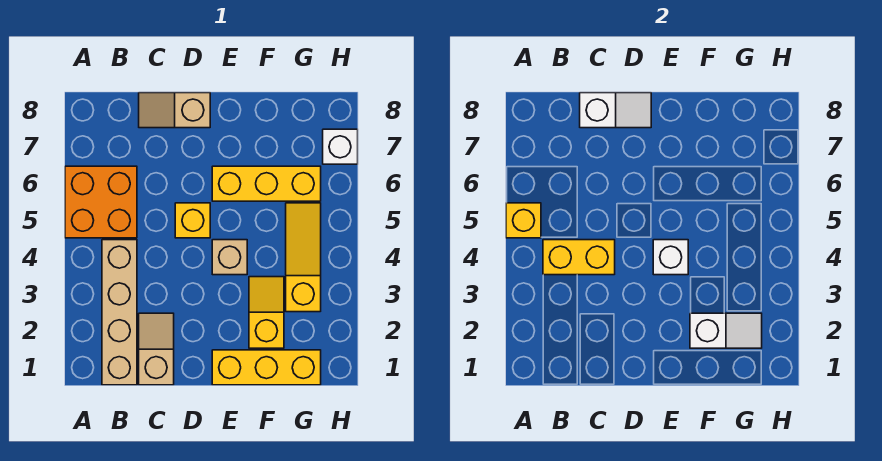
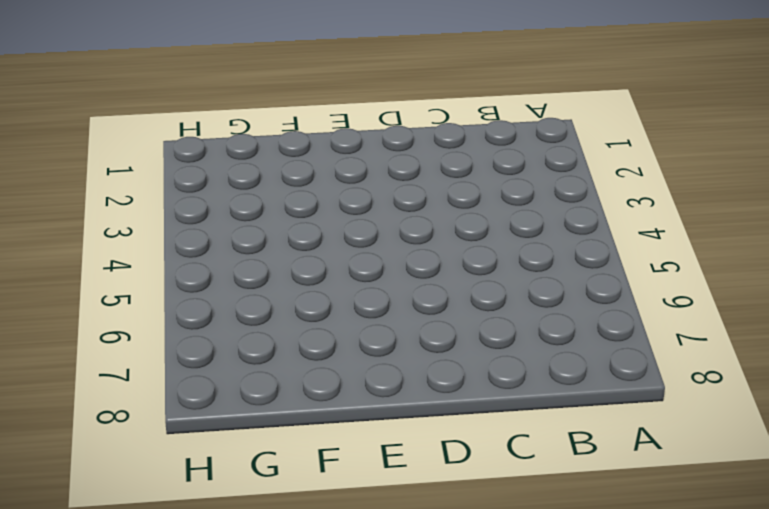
none -> orange 2x2 brick [65,166,137,238]
none -> tan 1x4 brick [102,240,137,385]
none -> tan 1x2 slope [139,313,174,385]

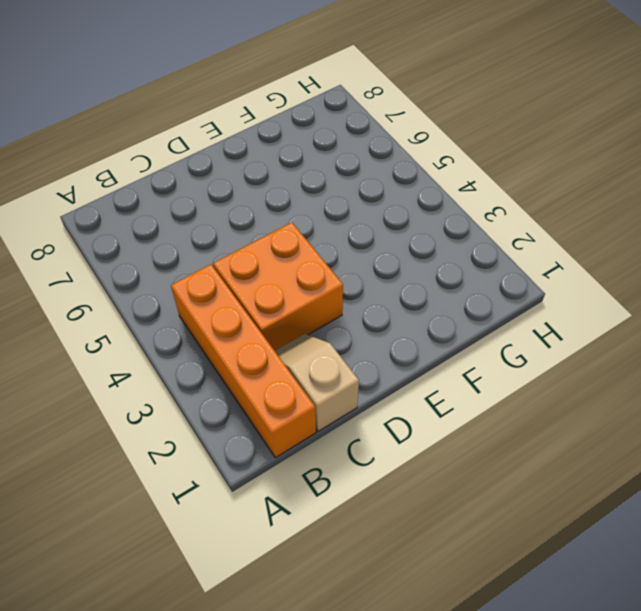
orange 1x4 brick [171,265,316,458] -> tan 1x4 brick [102,240,137,385]
orange 2x2 brick [213,222,343,351] -> orange 2x2 brick moved to [65,166,137,238]
none -> tan 1x2 slope [139,93,210,128]
none -> yellow 1x1 brick [175,203,210,238]
none -> yellow 1x3 brick [212,350,321,385]

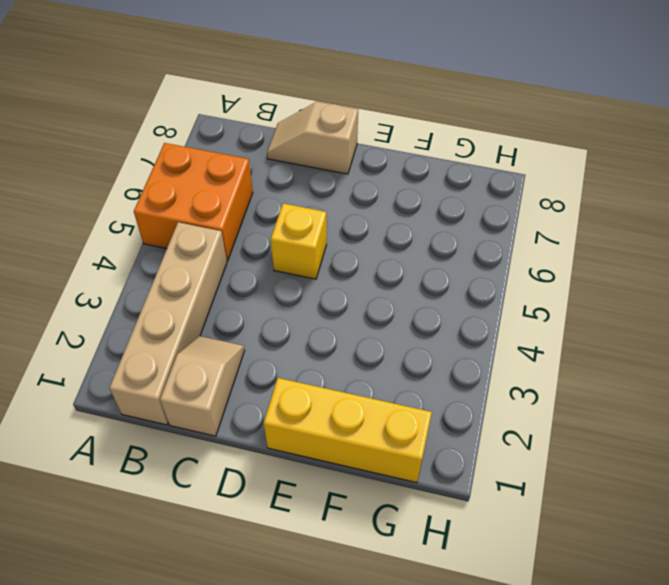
none -> tan 1x1 brick [212,240,247,275]
none -> yellow 1x3 brick [212,166,321,201]
none -> yellow 1x2 slope [249,277,284,348]

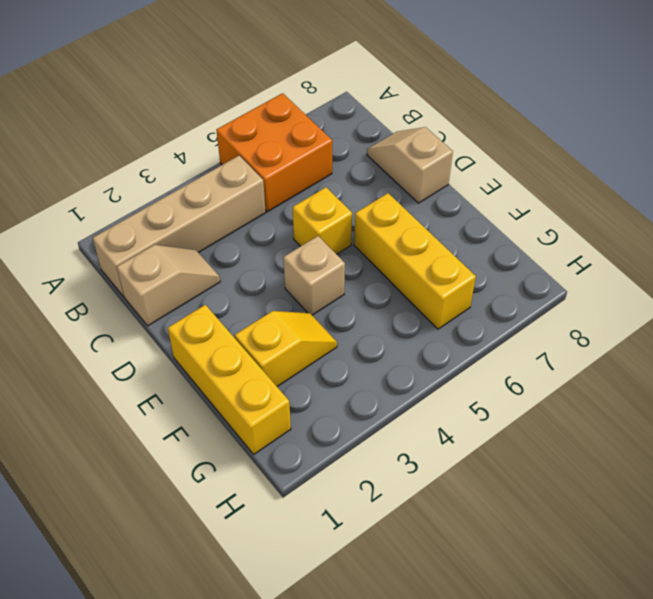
none -> yellow 1x3 slope [286,203,321,312]
none -> white 1x1 brick [323,129,358,164]
none -> yellow 1x1 brick [506,203,541,238]

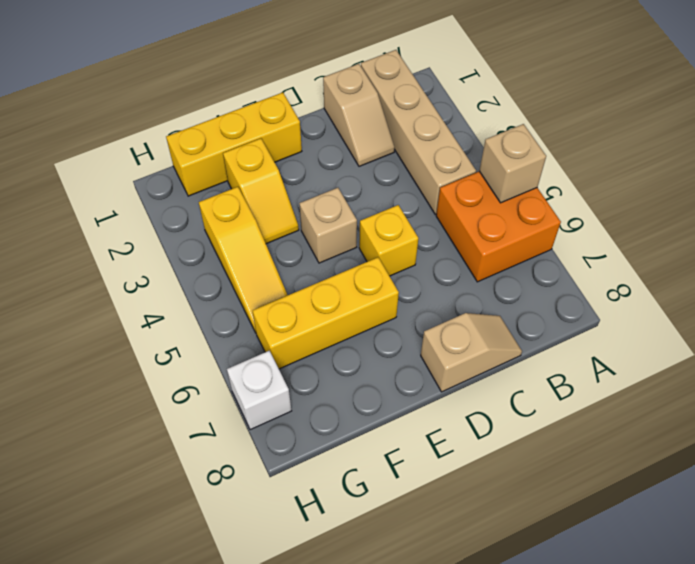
tan 1x1 brick [479,124,546,203] -> yellow 1x1 brick [506,203,541,238]
none -> yellow 1x2 brick [543,240,615,275]
none -> white 1x2 slope [580,93,651,128]
none -> white 1x1 brick [653,240,688,275]

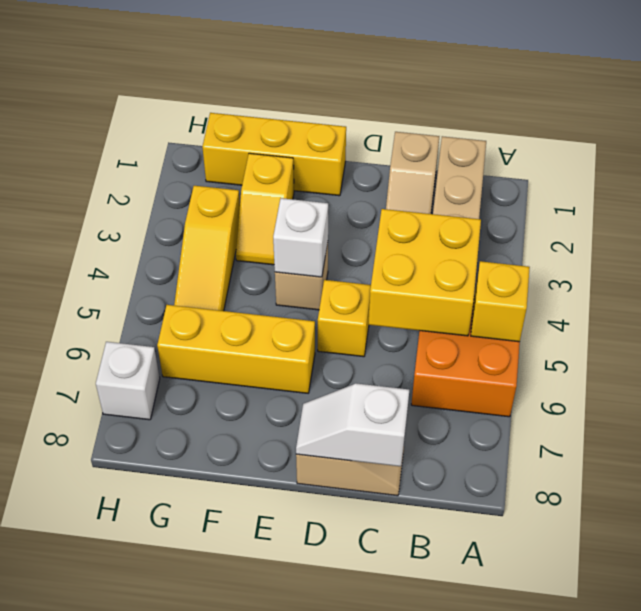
yellow 2x2 brick [368,209,481,336] -> yellow 1x2 brick [543,240,615,275]
none -> white 1x2 slope [690,313,762,348]

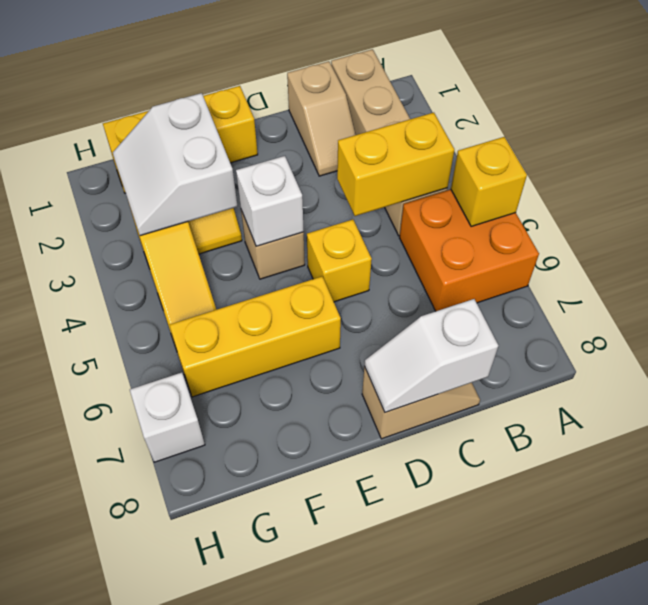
white 2x2 slope [113,93,237,236] -> white 1x2 slope [690,313,762,348]

